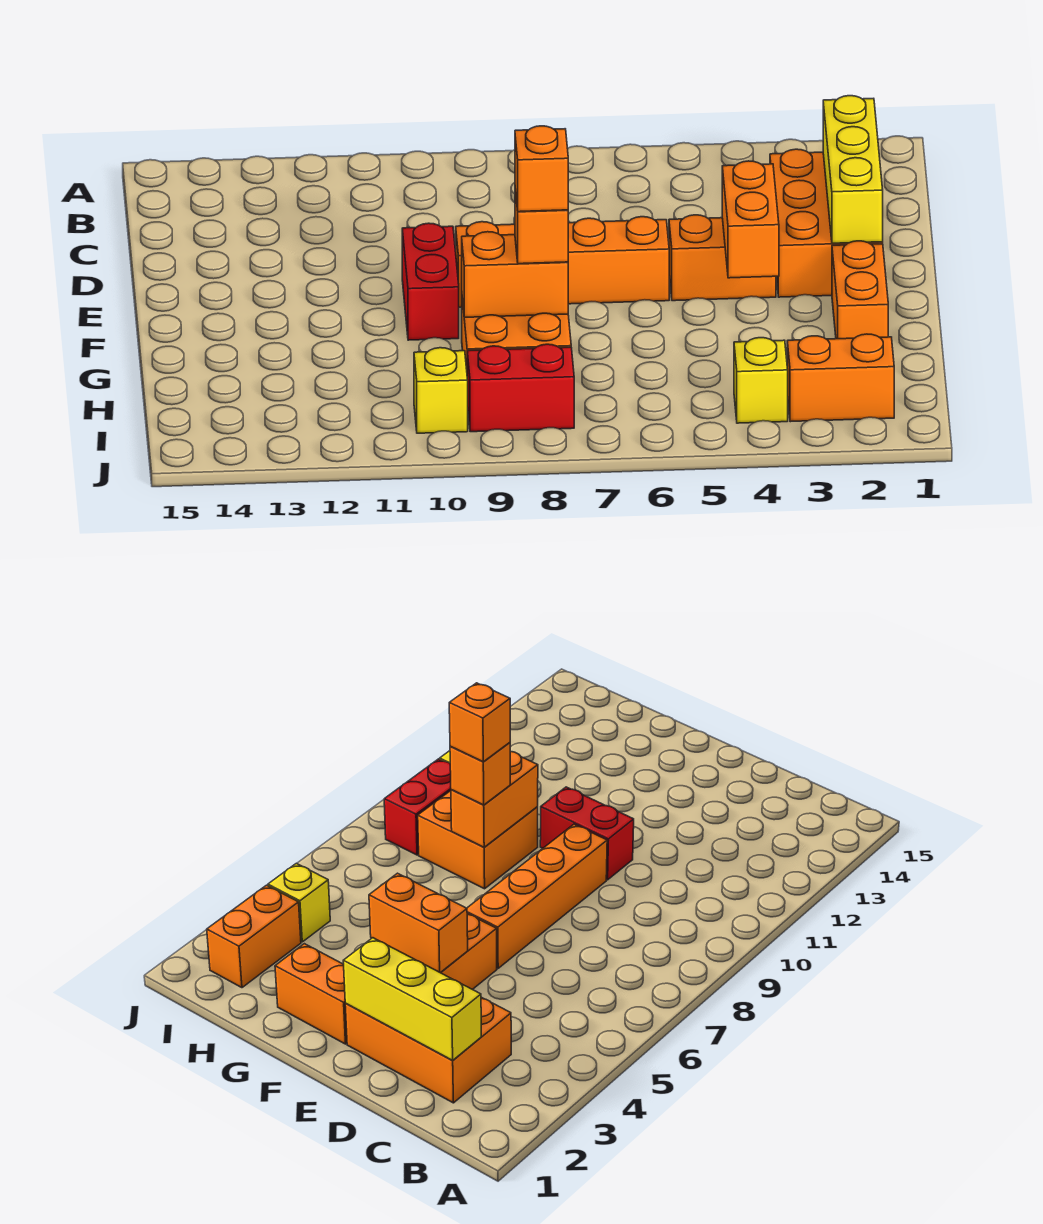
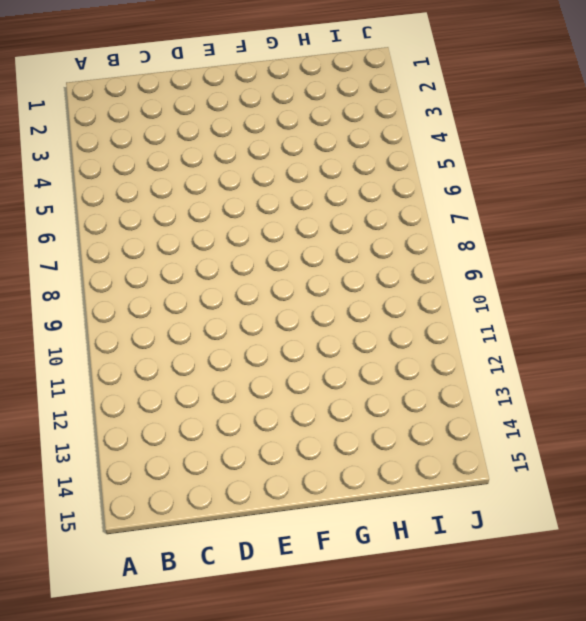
none -> orange 2x3 brick [770,149,883,297]
none -> orange 1x2 brick [669,215,776,301]
none -> orange 1x4 brick [456,217,669,307]

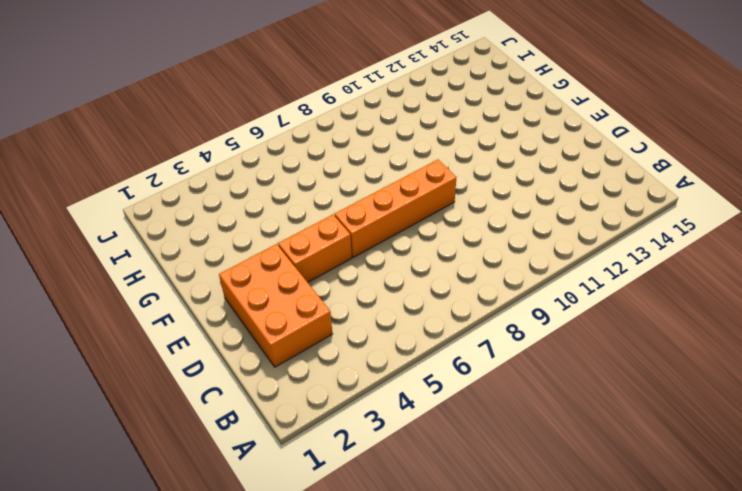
none -> red 1x2 brick [402,223,459,340]
none -> orange 1x2 brick [832,241,888,339]
none -> orange 2x2 brick [462,299,571,369]

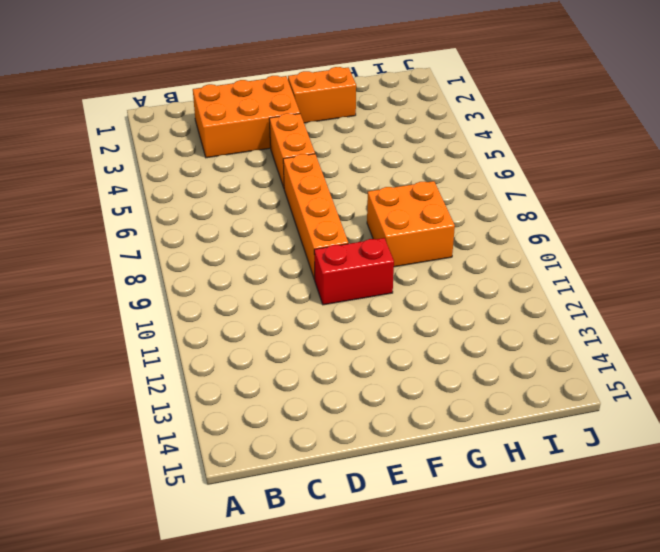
none -> orange 1x2 brick [787,334,894,422]
none -> yellow 1x1 brick [734,338,788,423]
none -> red 1x2 brick [467,344,574,432]

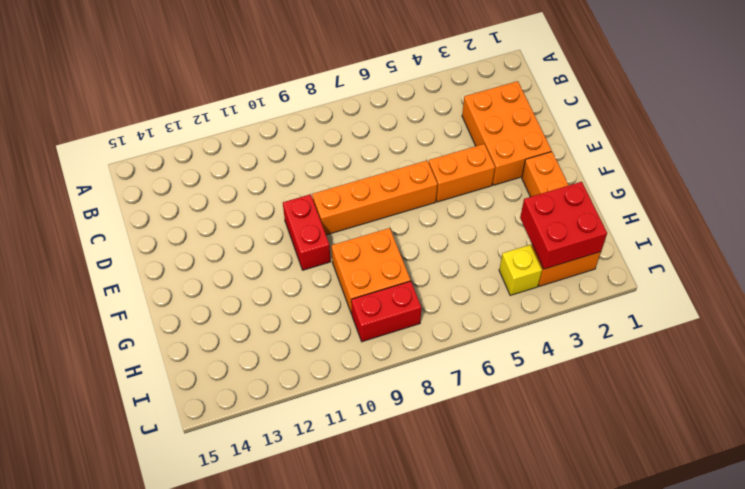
red 2x2 brick [520,182,607,269] -> none
none -> yellow 1x1 brick [414,348,468,433]
none -> yellow 1x3 brick [823,96,883,243]
none -> orange 1x2 brick [722,161,779,278]

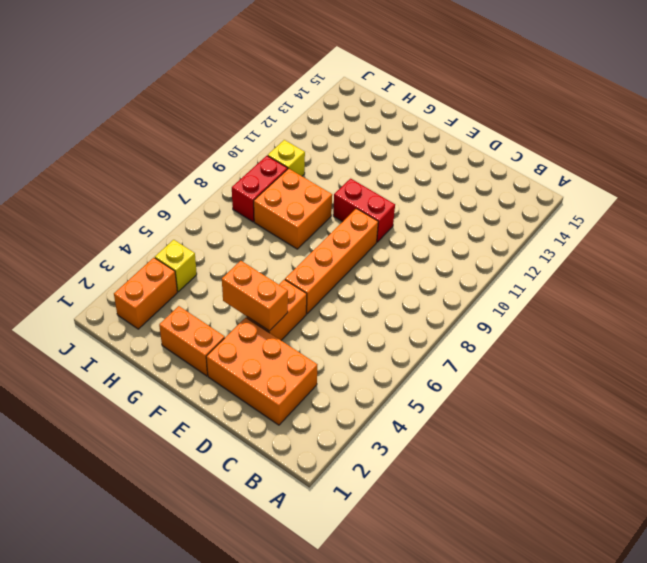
none -> yellow 1x3 brick [823,96,883,243]
none -> orange 1x2 brick [462,232,568,317]
none -> orange 1x1 brick [515,189,568,264]

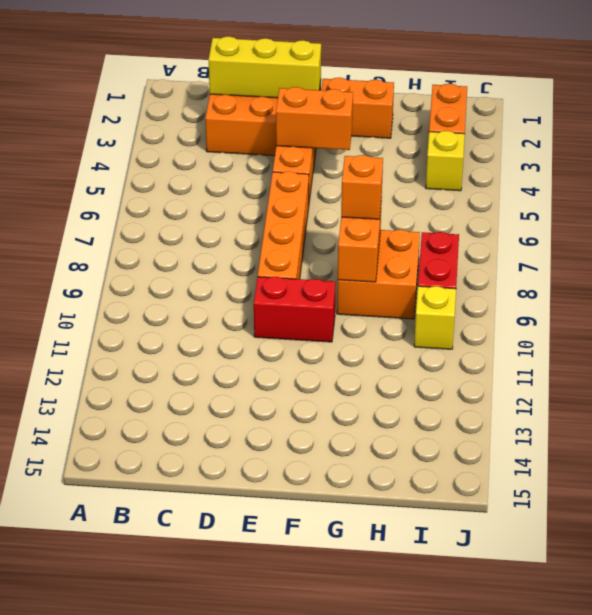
none -> orange 1x1 brick [515,126,568,212]

